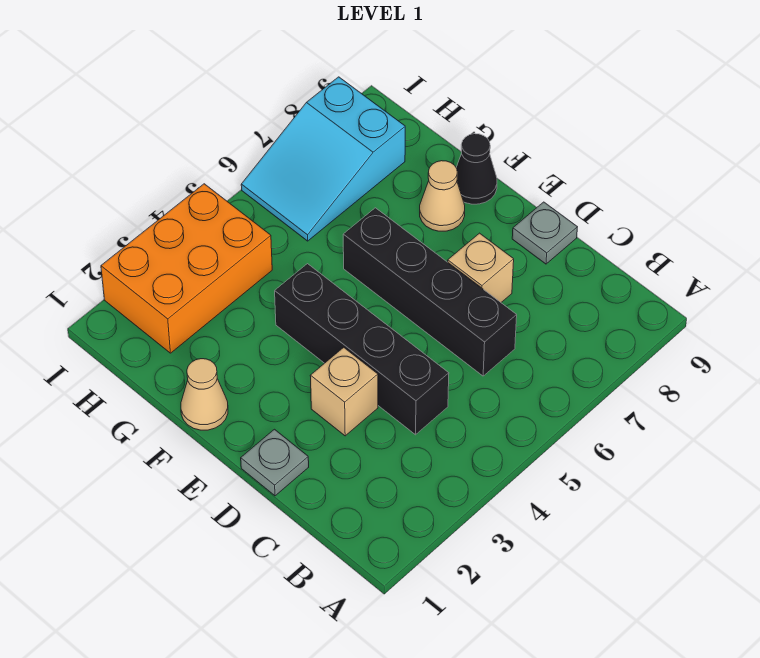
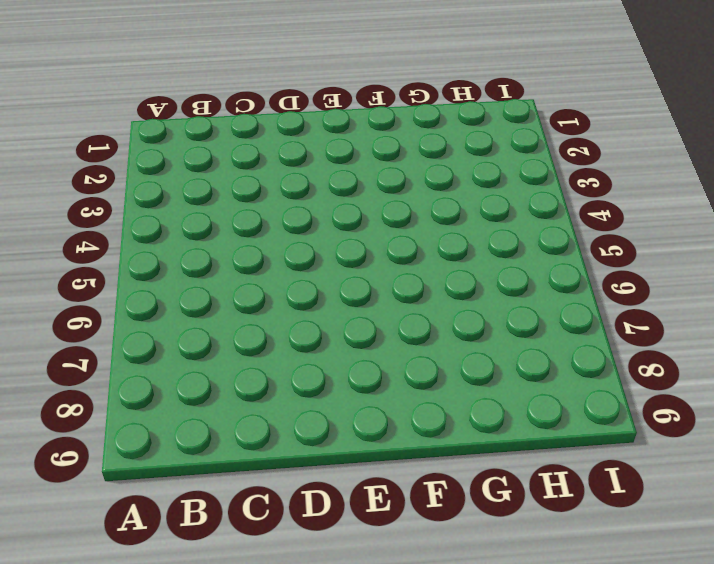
none -> black 1x4 brick [275,264,449,435]
none -> black 1x4 brick [343,208,517,376]

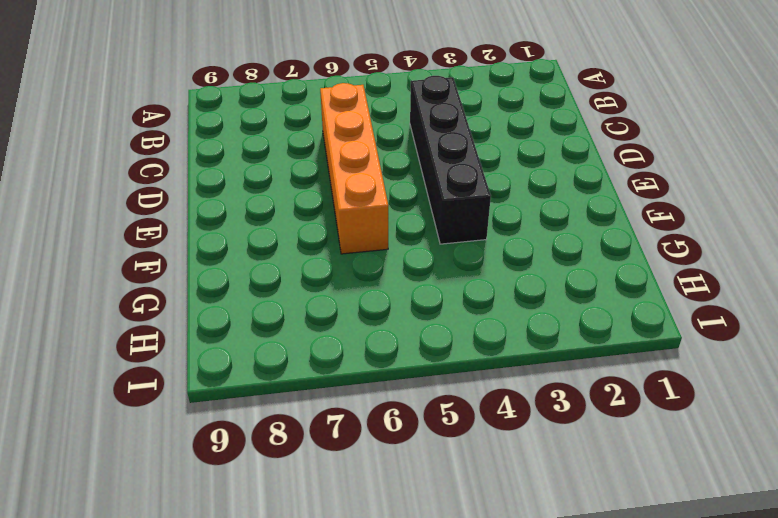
orange 1x4 brick [320,83,388,254] -> black 1x4 brick [343,208,517,376]
none -> grey 1x1 plate [241,429,309,496]
none -> tan 1x1 brick [310,347,378,436]

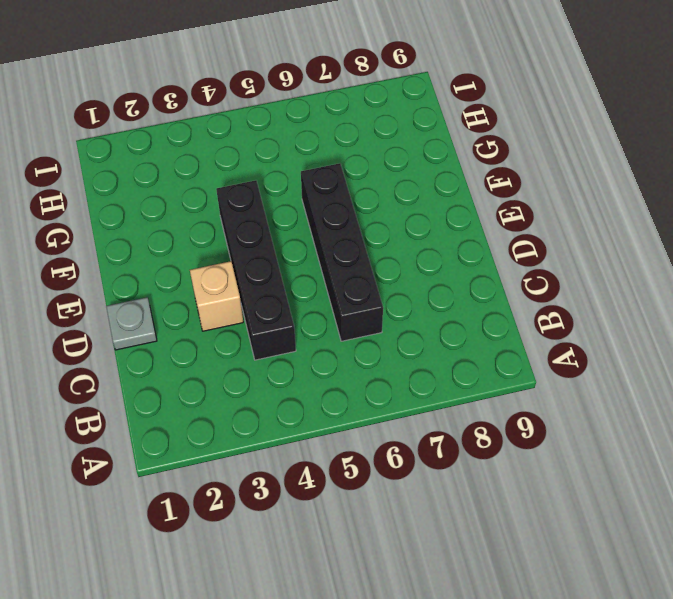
none -> tan 1x1 brick [448,233,514,302]
none -> grey 1x1 plate [512,202,577,264]

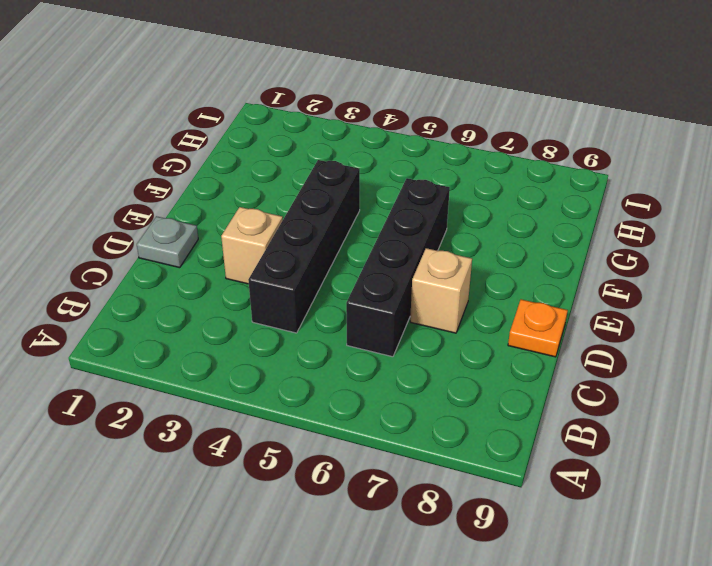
orange 1x1 plate [508,299,568,357] -> grey 1x1 plate [512,202,577,264]
none -> tan 1x1 cone [181,359,228,430]
none -> tan 1x1 cone [420,161,465,231]

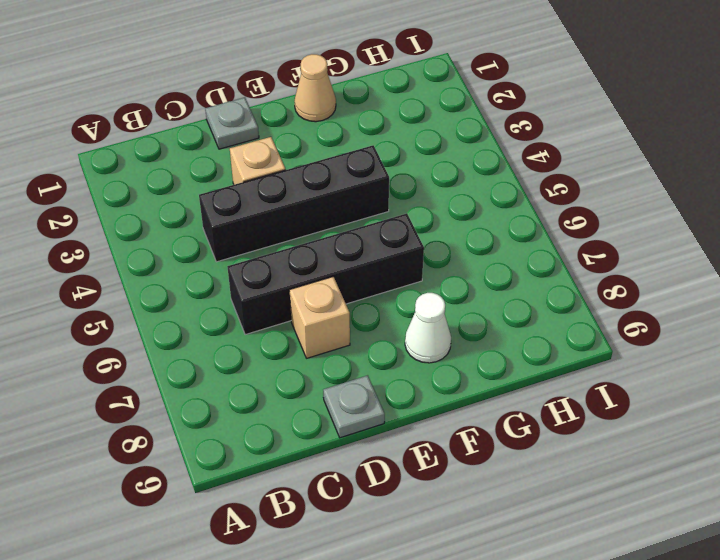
white 1x1 cone [405,293,451,363] -> tan 1x1 cone [420,161,465,231]
none -> black 1x1 cone [456,134,497,204]
none -> orange 2x3 brick [101,184,272,353]

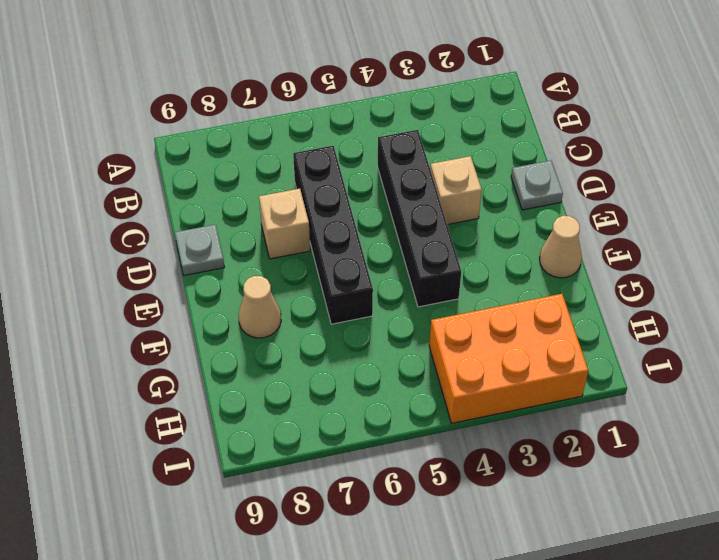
none -> black 1x1 cone [456,134,497,204]
none -> cyan 2x3 slope [241,77,405,241]

